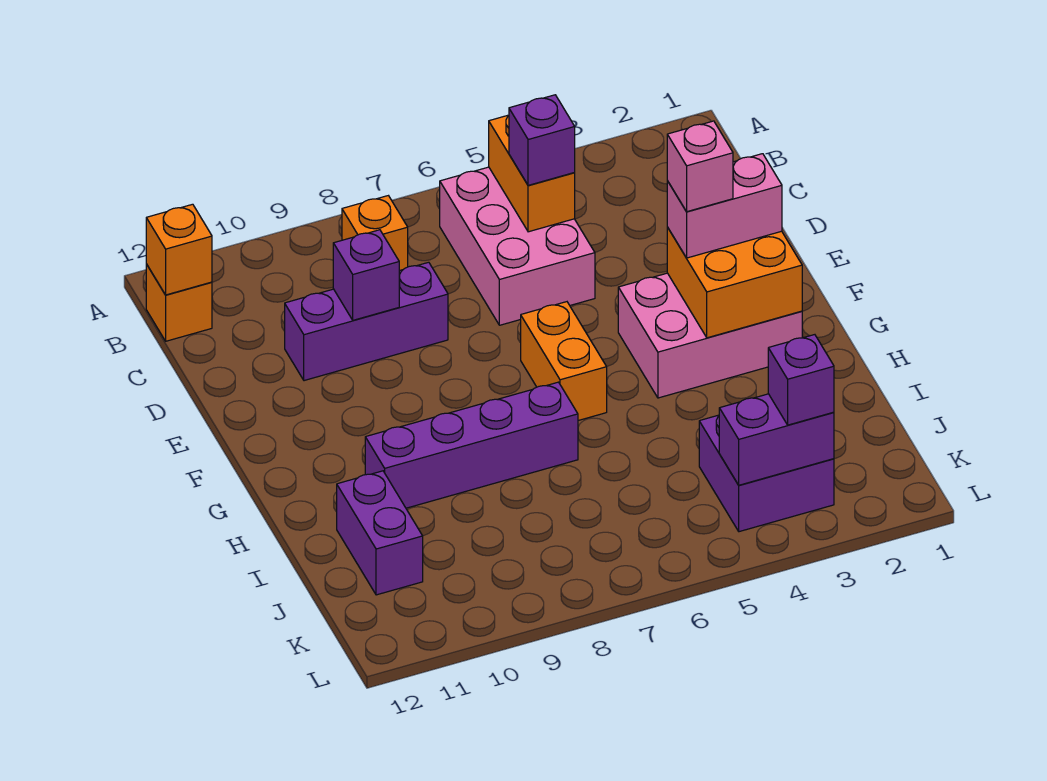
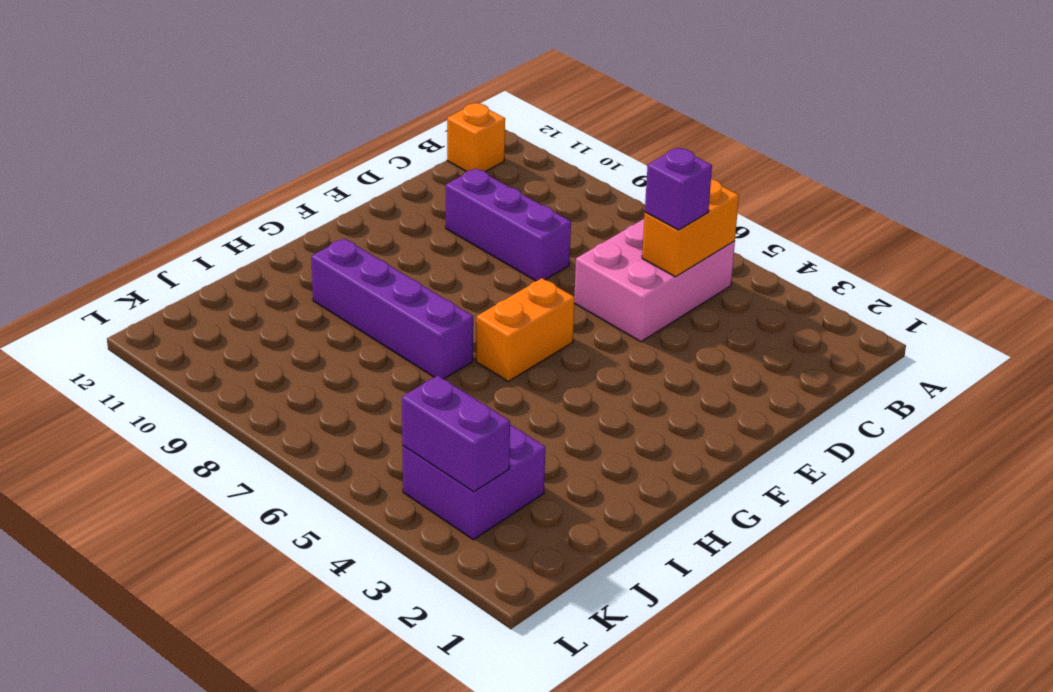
none -> orange 1x1 brick [342,196,408,271]
none -> pink 2x3 brick [618,273,802,398]
none -> purple 1x2 brick [337,471,423,595]

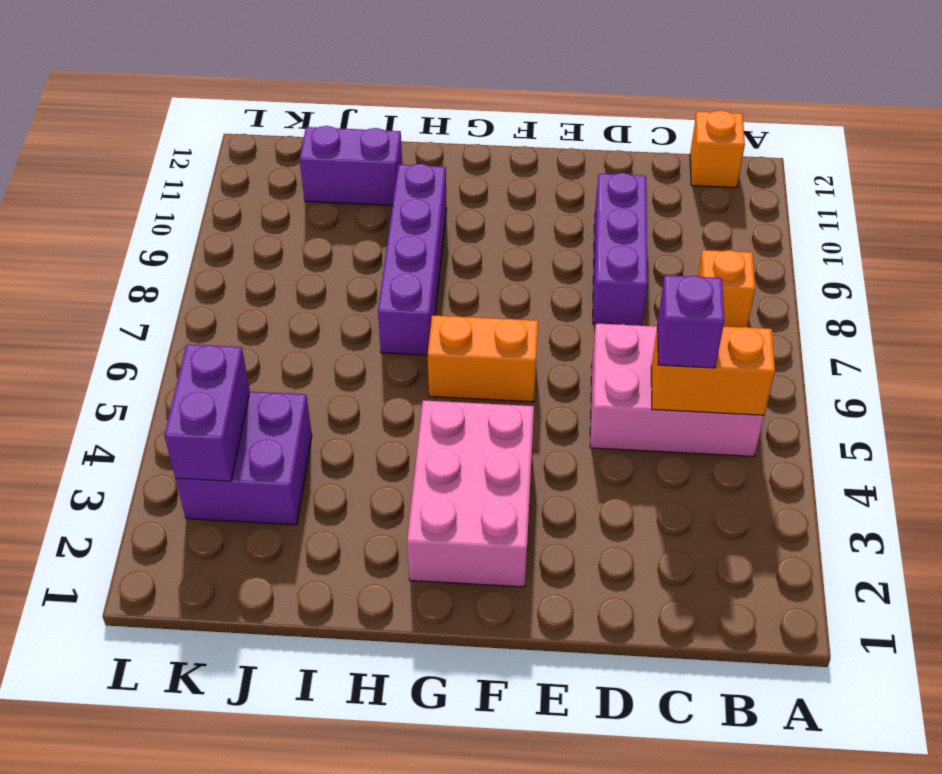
none -> orange 1x1 brick [146,204,212,295]
none -> purple 1x1 brick [333,230,399,320]
none -> orange 2x2 brick [667,227,802,338]

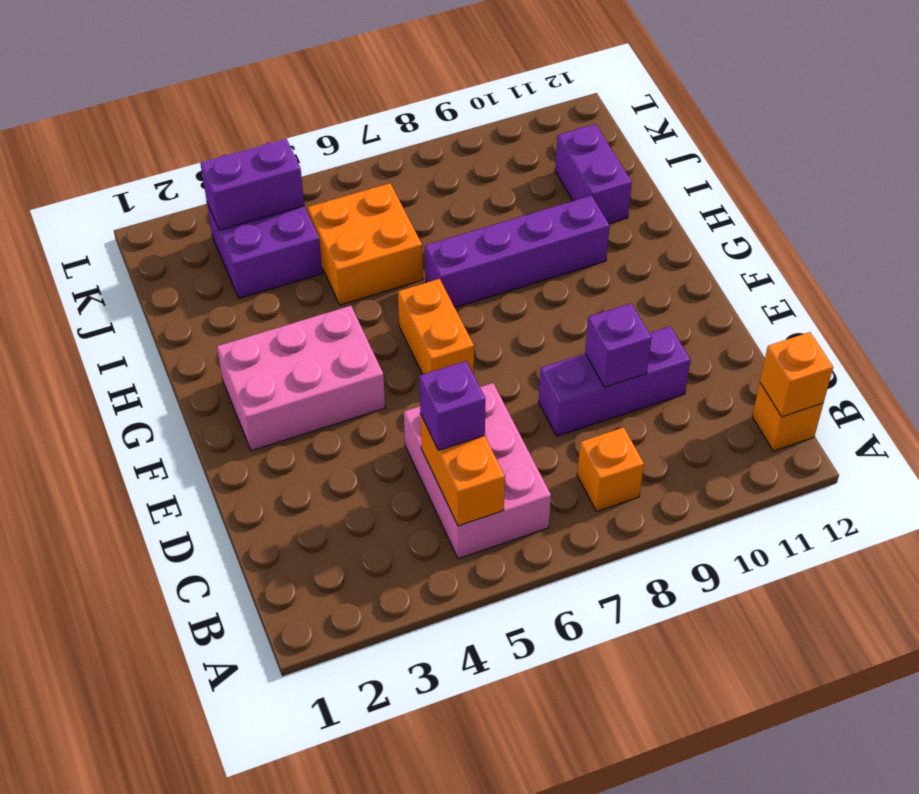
orange 2x2 brick [307,183,423,305] -> orange 2x2 brick moved to [667,227,802,338]
none -> pink 1x2 brick [667,154,782,258]
none -> purple 1x1 brick [768,335,834,425]
none -> pink 1x1 brick [667,121,733,212]

